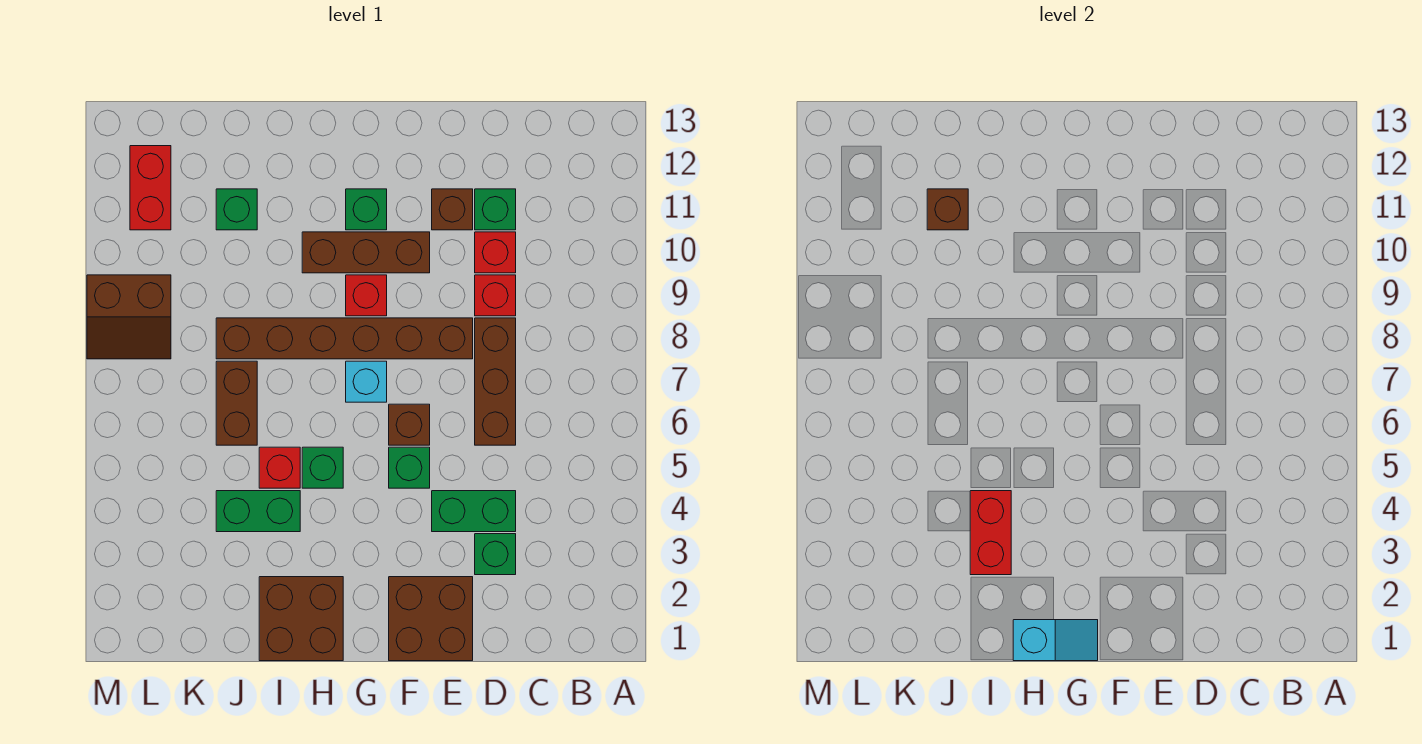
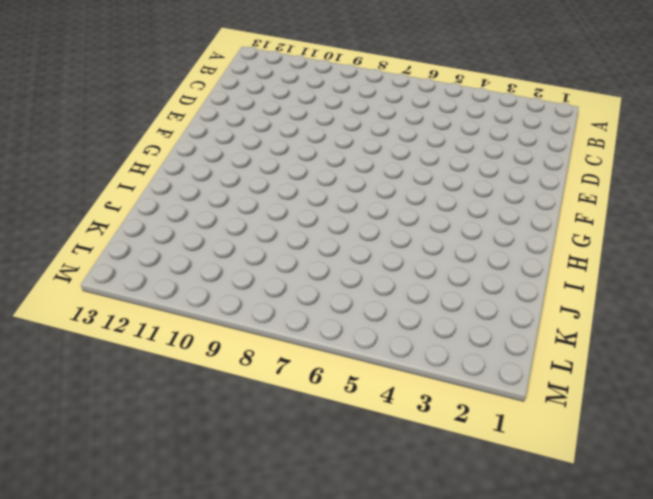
none -> green 1x1 brick [475,534,516,575]
none -> green 1x2 brick [432,491,516,532]
none -> brown 1x3 brick [475,318,516,445]

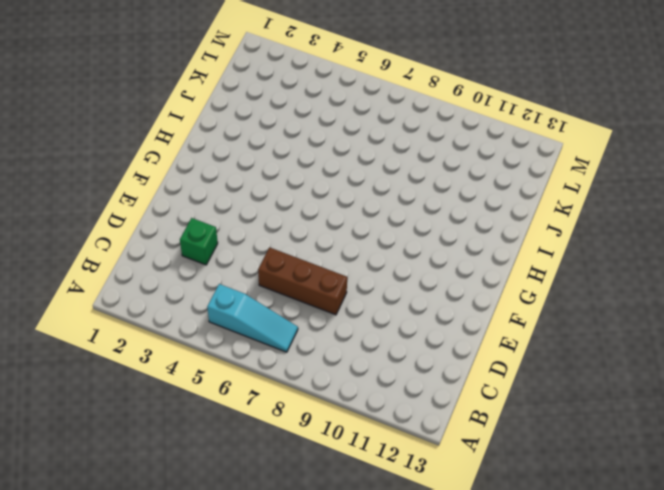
cyan 1x3 slope [207,284,298,352] -> none
none -> green 1x2 brick [432,491,516,532]
none -> red 1x1 brick [475,275,516,316]
none -> red 1x1 brick [475,232,516,273]

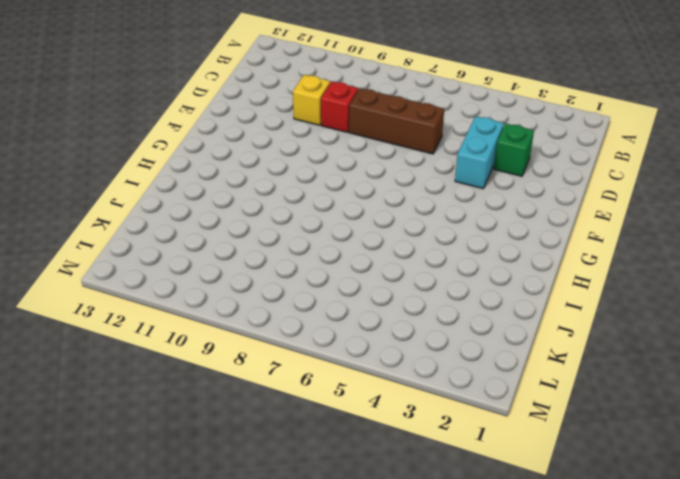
cyan 1x2 brick [455,116,504,189] -> green 1x2 brick [432,491,516,532]
yellow 1x1 brick [293,75,330,125] -> red 1x1 brick [475,232,516,273]
none -> green 1x1 brick [475,189,516,230]
none -> brown 2x2 brick [389,577,473,661]
none -> brown 1x6 brick [216,318,473,359]

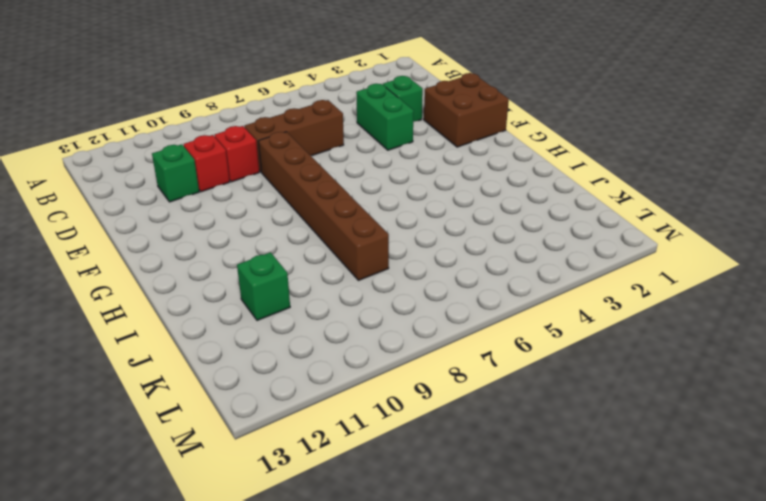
none -> brown 1x1 brick [432,189,473,230]
none -> green 1x1 brick [389,447,430,488]
none -> brown 1x1 brick [389,404,430,445]

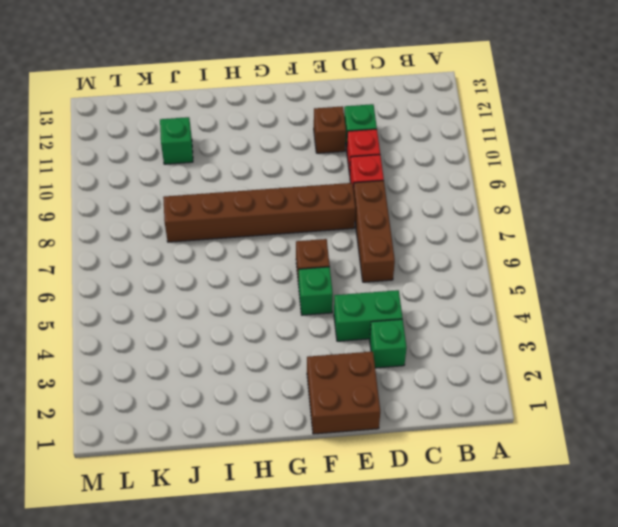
none -> brown 1x3 brick [302,232,430,273]
none -> cyan 1x1 brick [346,361,387,402]
none -> red 1x1 brick [346,275,387,316]

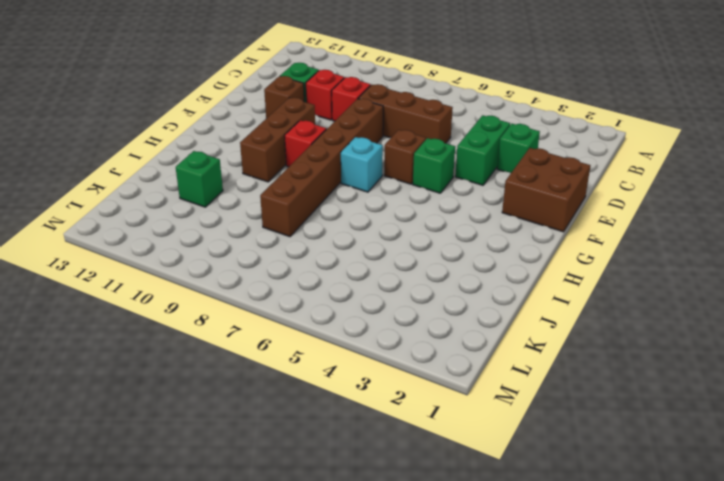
none -> green 1x1 brick [346,189,387,230]
none -> brown 2x2 brick [259,577,343,661]
none -> green 1x1 brick [302,447,343,488]

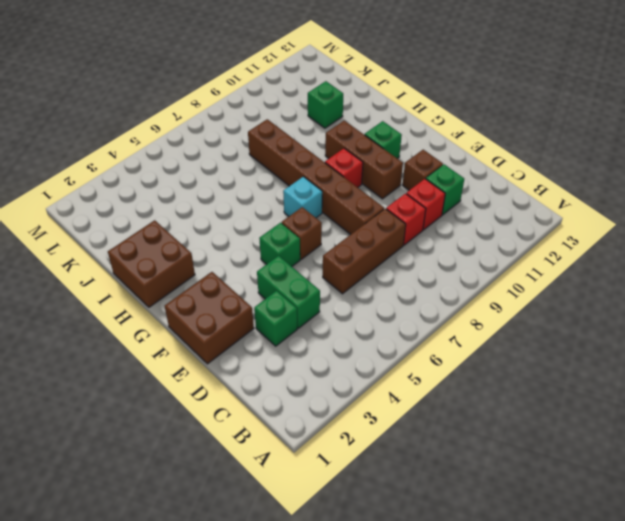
none -> green 1x1 brick [302,447,343,488]
none -> green 1x2 brick [216,491,300,532]
none -> red 1x1 brick [259,447,300,488]

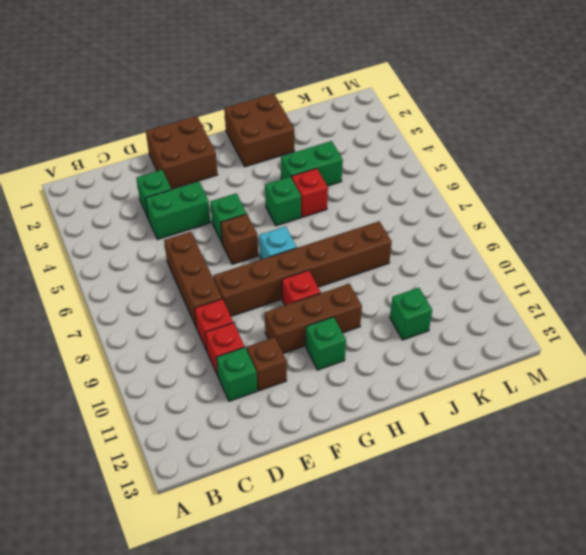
none -> brown 1x2 brick [216,361,257,445]
none -> brown 2x2 slope [87,275,171,359]
none -> red 1x2 brick [130,146,171,230]

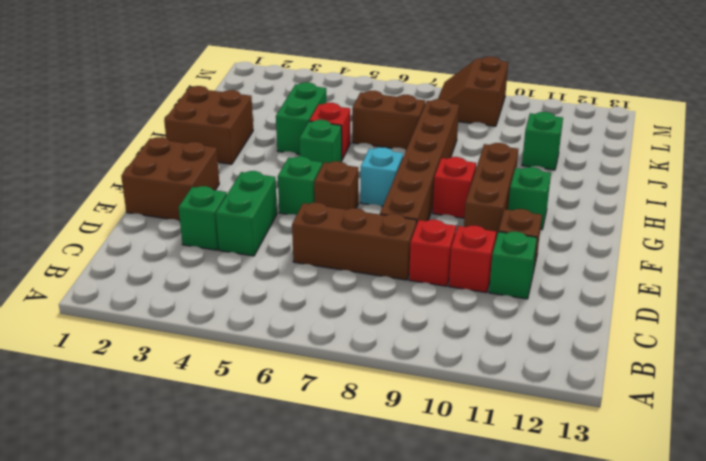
none -> red 1x2 brick [130,146,171,230]
none -> cyan 1x2 slope [1013,620,1098,661]
none -> red 1x2 brick [970,491,1011,575]

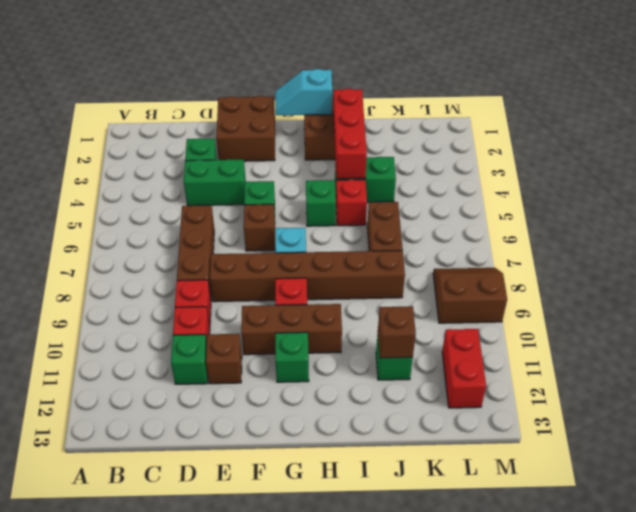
red 1x3 brick [333,89,367,179] -> red 1x2 brick [970,491,1011,575]

